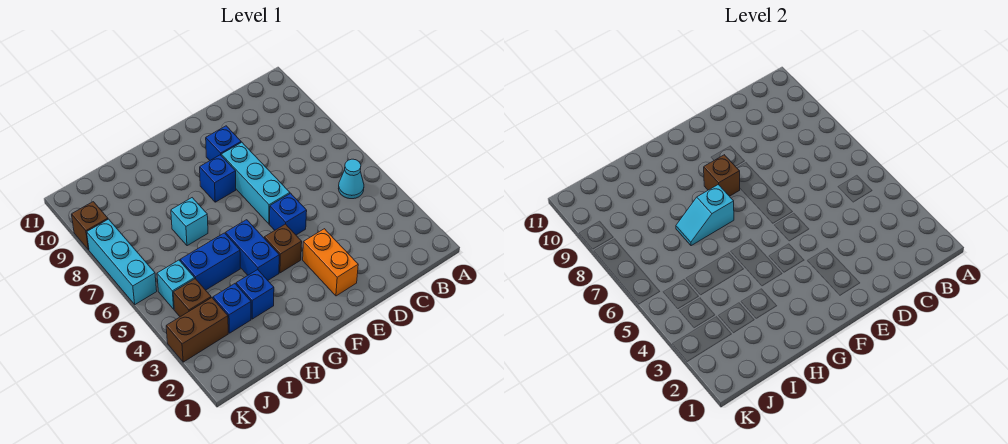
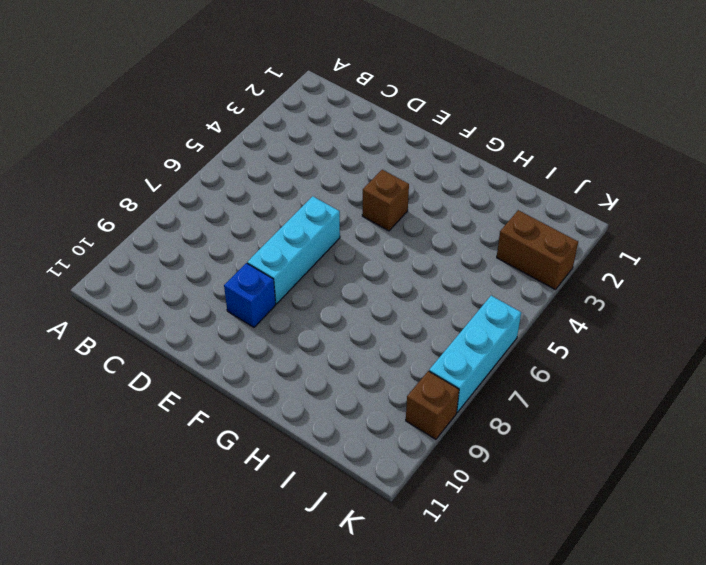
none -> cyan 1x1 cone [338,159,364,199]
none -> orange 1x2 brick [303,229,358,296]
none -> blue 1x1 brick [270,193,307,235]

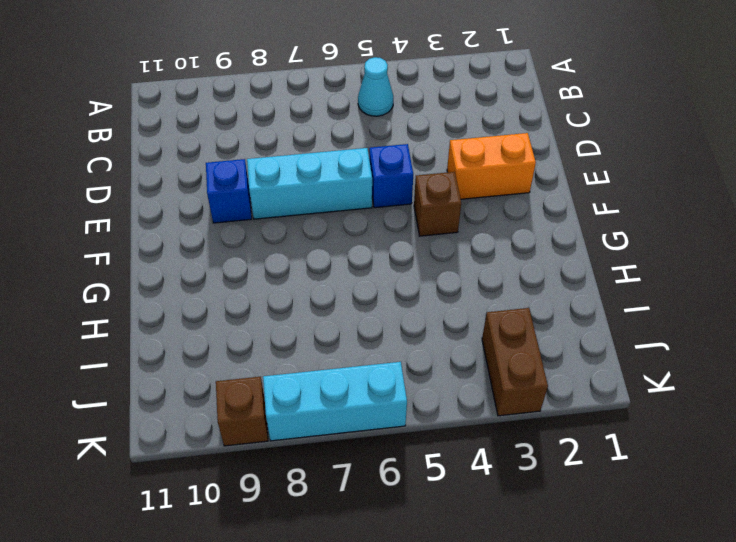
none -> blue 1x1 brick [200,155,236,202]
none -> blue 1x2 brick [226,220,279,280]
none -> blue 1x1 brick [236,270,274,319]

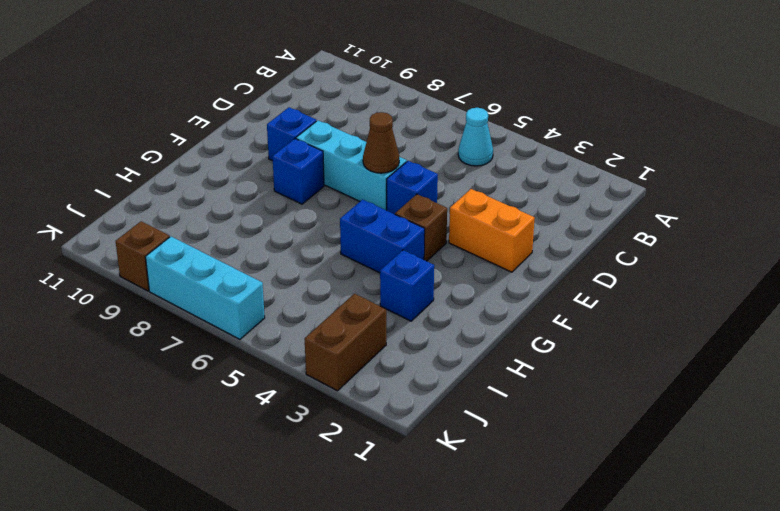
brown 1x1 cone [363,112,399,173] -> none
none -> blue 1x2 brick [180,233,240,290]
none -> cyan 1x1 brick [171,198,208,246]
none -> blue 1x1 brick [213,284,251,333]

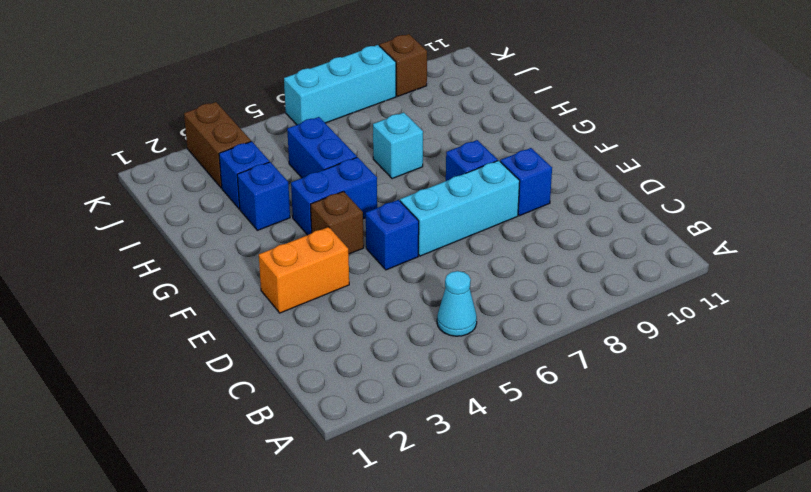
none -> brown 1x1 brick [173,279,211,317]
none -> cyan 1x1 brick [157,260,195,309]
none -> brown 1x1 brick [704,155,740,196]

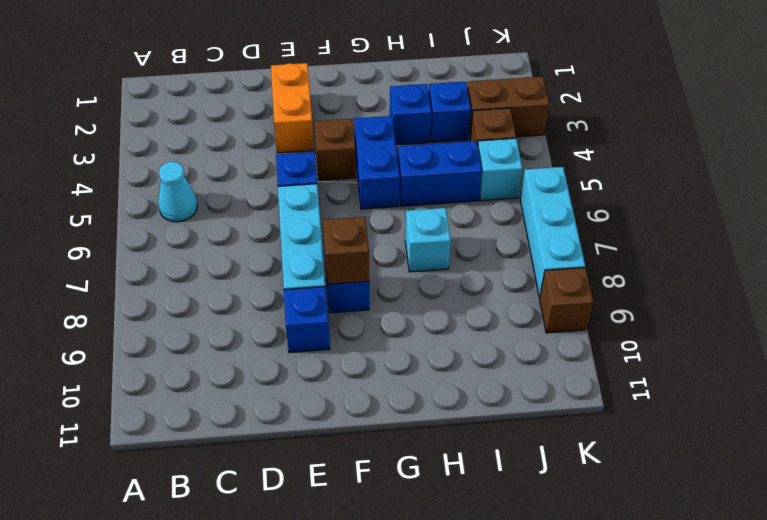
none -> cyan 1x2 slope [676,185,734,246]

